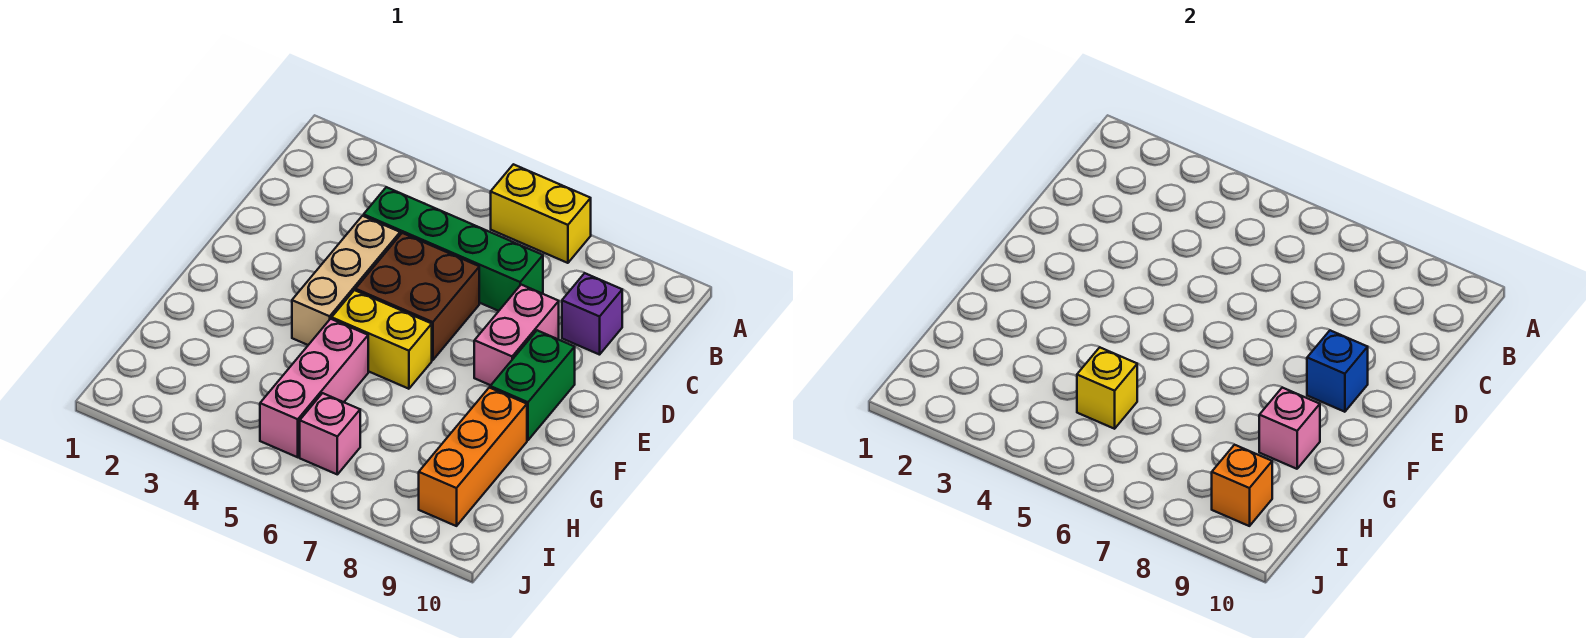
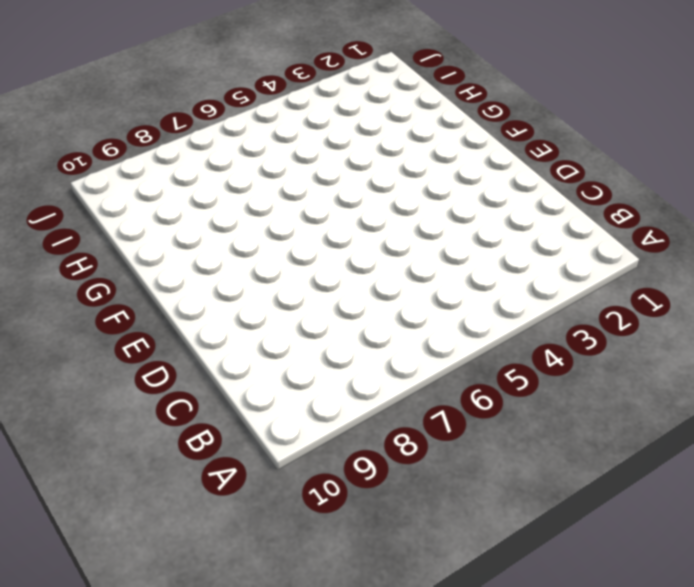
none -> yellow 1x2 brick [491,164,591,263]
none -> green 1x4 brick [364,187,543,311]
none -> purple 1x1 brick [562,273,622,355]

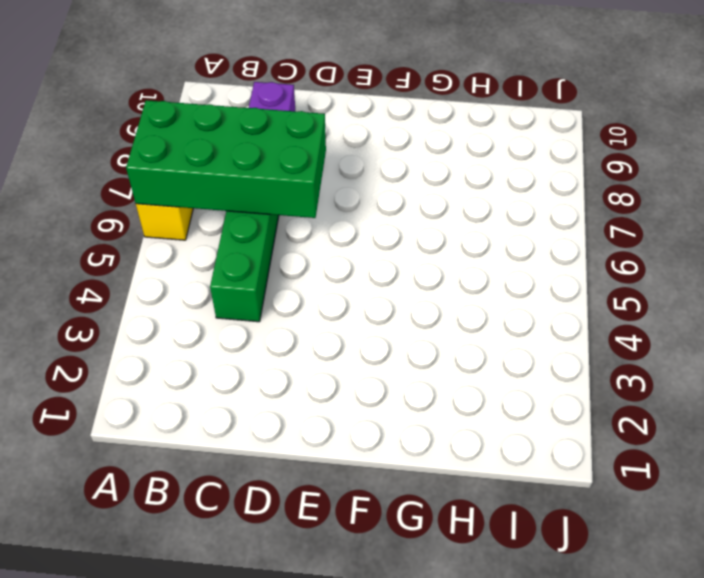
green 2x4 brick [126,100,326,218] -> none
none -> tan 1x3 brick [292,216,400,345]
none -> brown 2x2 brick [355,233,479,360]
none -> pink 1x2 brick [474,285,559,385]

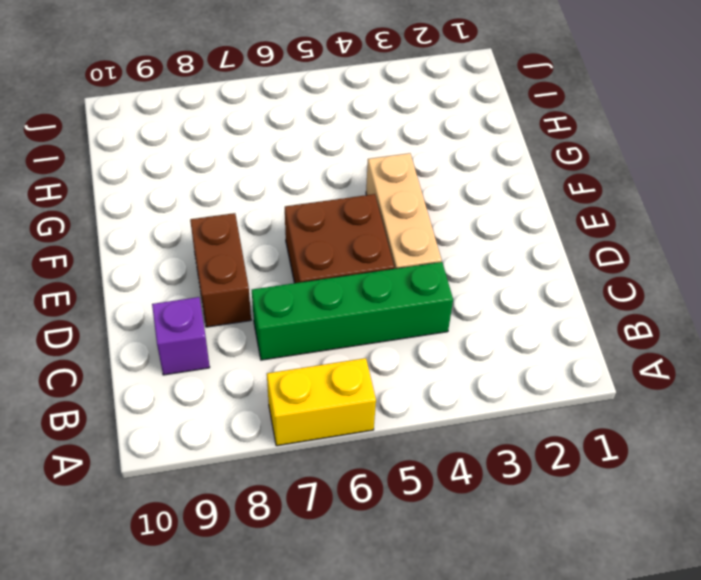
brown 1x2 brick [190,213,251,327] -> pink 1x2 brick [474,285,559,385]
none -> green 1x2 brick [490,330,575,440]
none -> yellow 1x2 brick [332,290,432,389]
none -> pink 1x3 brick [260,319,368,457]

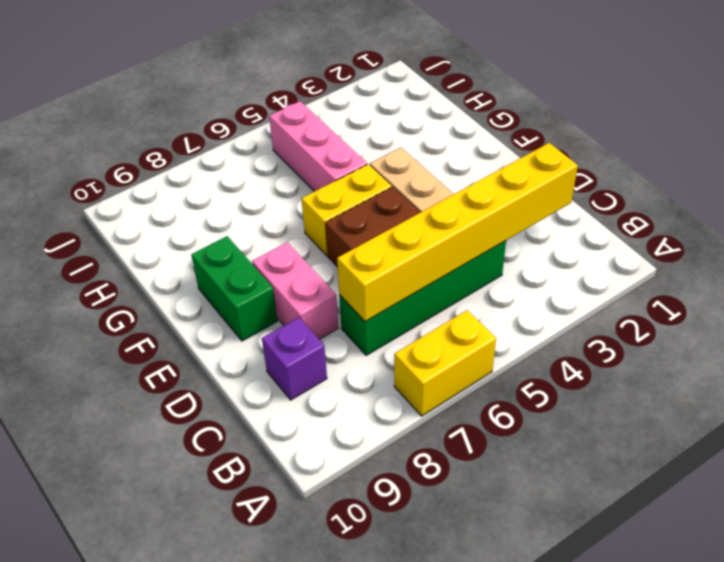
yellow 1x6 brick [337,143,578,322] -> none
none -> orange 1x3 brick [419,388,527,526]
none -> pink 1x1 brick [300,393,360,474]
none -> blue 1x1 brick [1307,330,1368,412]

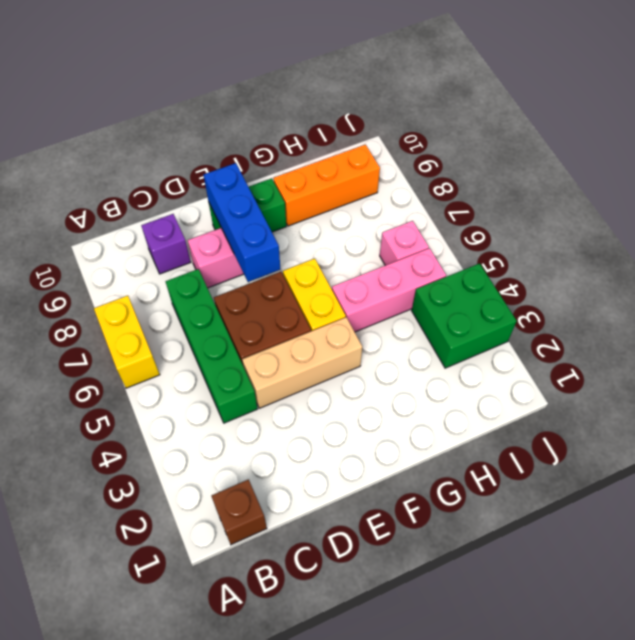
brown 1x1 brick [212,479,267,545] -> none
blue 1x3 brick [204,163,280,282] -> blue 1x1 brick [1307,330,1368,412]
green 2x2 brick [412,264,517,368] -> none
none -> pink 1x1 brick [1259,388,1320,469]
none -> yellow 1x1 brick [1077,347,1137,429]
none -> orange 1x1 brick [1212,445,1272,526]

